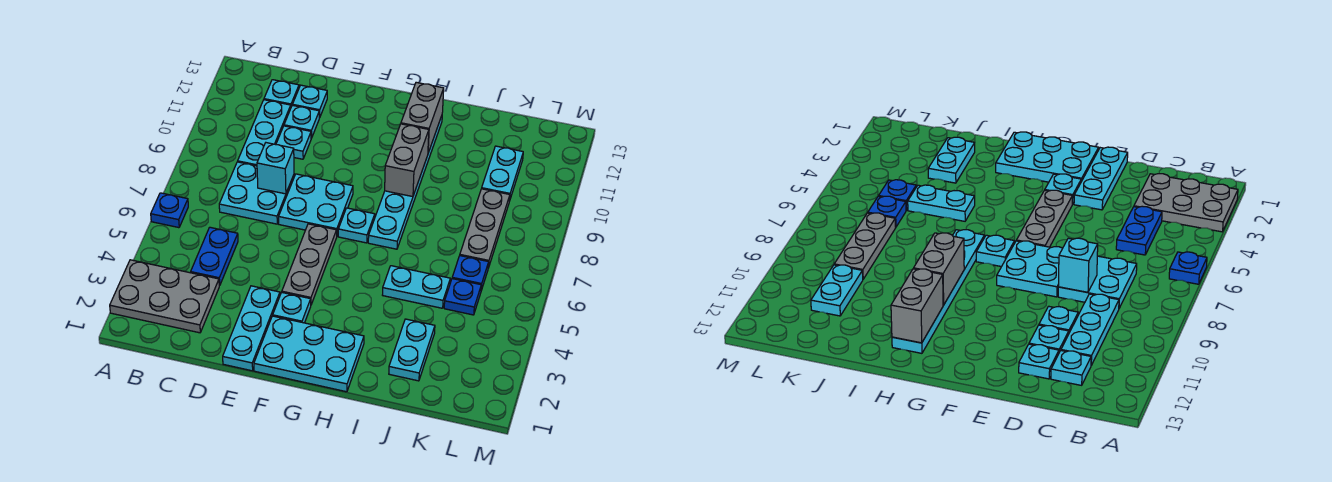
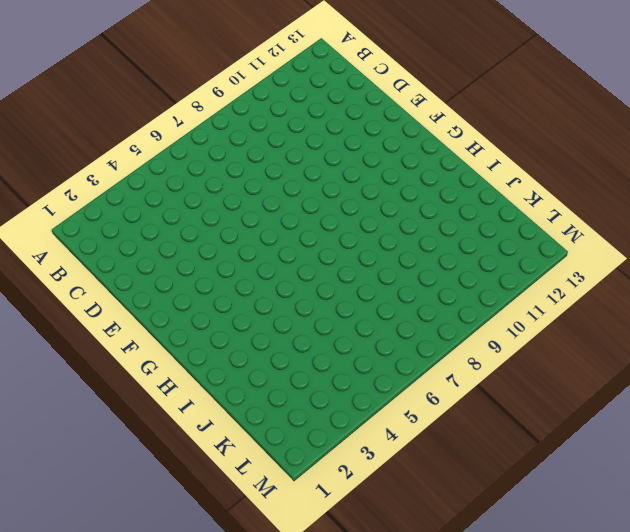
none -> grey 2x3 plate [110,260,220,333]
none -> blue 1x1 plate [151,193,188,228]
none -> blue 1x2 plate [191,227,238,285]

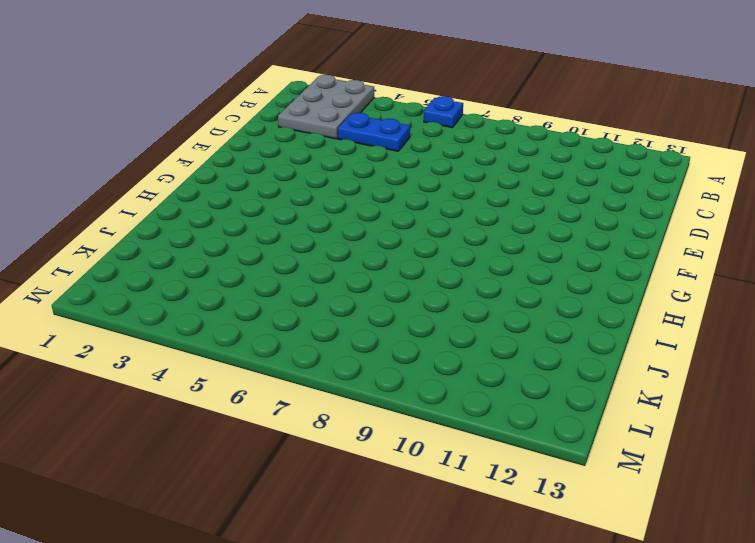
none -> cyan 2x2 plate [219,162,294,224]
none -> cyan 1x3 plate [238,100,291,166]
none -> cyan 1x1 plate [264,80,299,107]

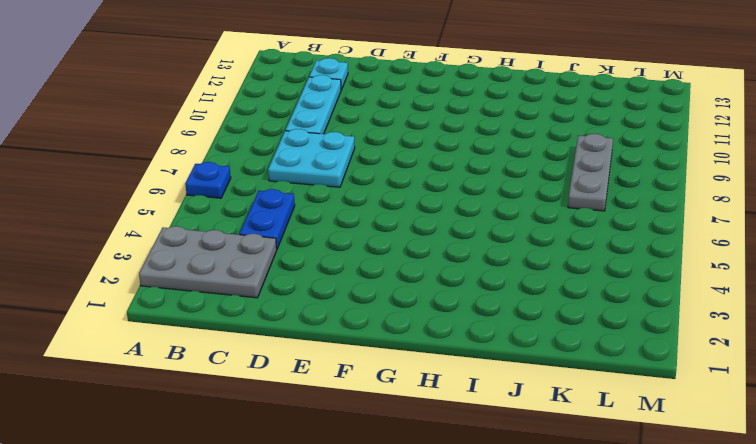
none -> cyan 1x1 plate [276,126,311,159]
none -> cyan 1x1 plate [284,105,319,138]
none -> cyan 1x1 plate [292,85,327,118]

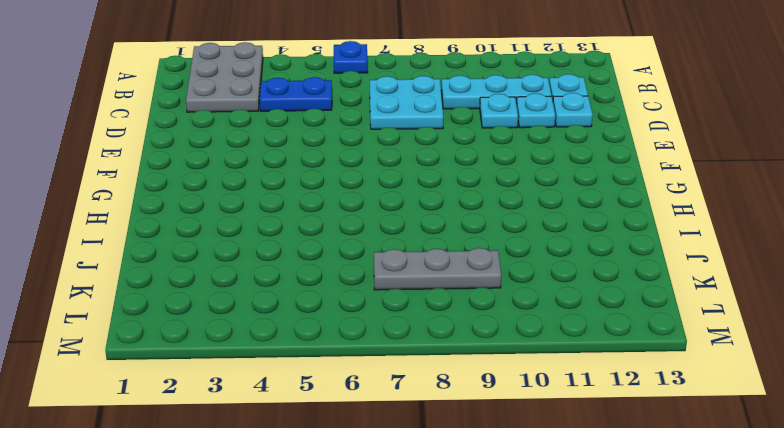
none -> cyan 1x3 plate [223,286,280,371]
none -> cyan 2x2 plate [279,174,353,235]
none -> cyan 2x3 plate [254,316,364,392]

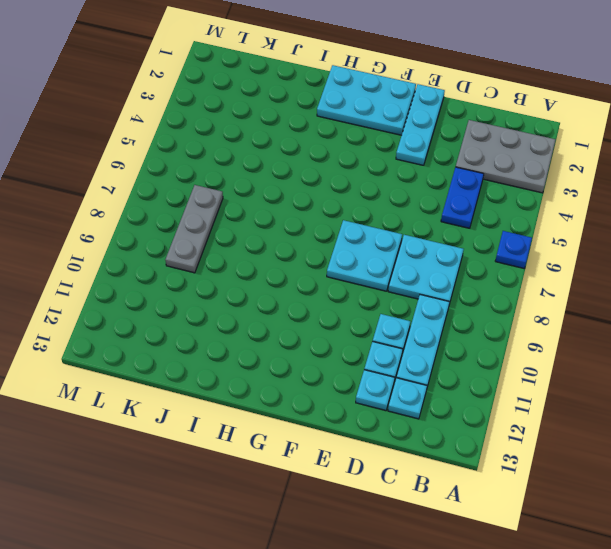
none -> cyan 1x1 plate [273,293,311,323]
none -> grey 1x3 plate [282,224,337,305]
none -> cyan 1x1 plate [338,208,375,243]

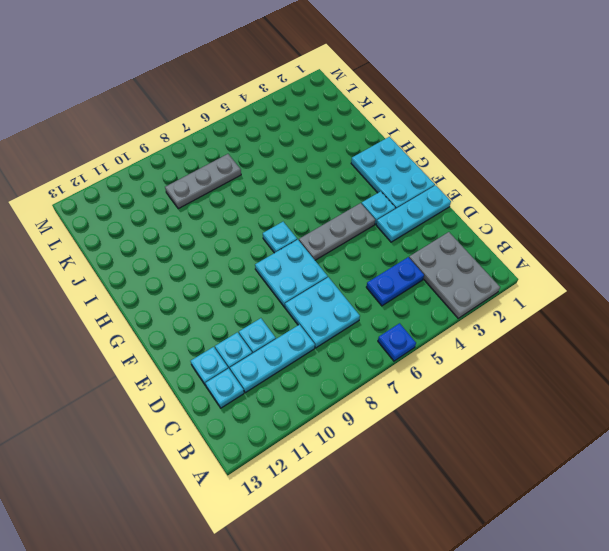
none -> cyan 1x6 plate [368,116,442,249]
none -> cyan 1x2 plate [383,266,450,308]
none -> cyan 1x2 plate [389,319,435,381]

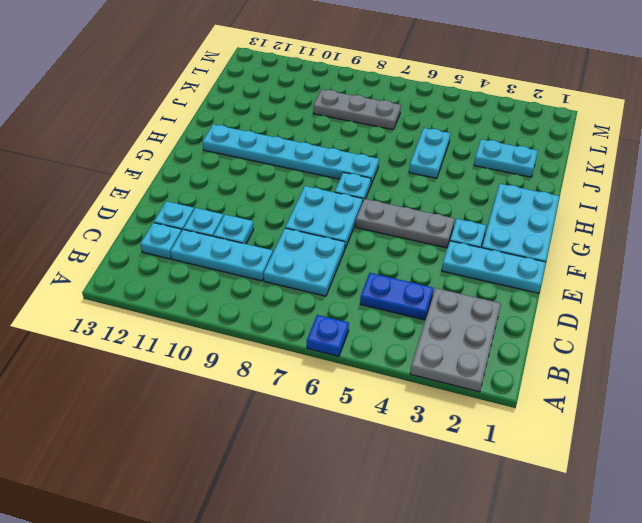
none -> blue 1x1 plate [444,279,481,315]
none -> blue 1x1 plate [452,256,489,290]
none -> cyan 1x2 plate [482,146,523,201]

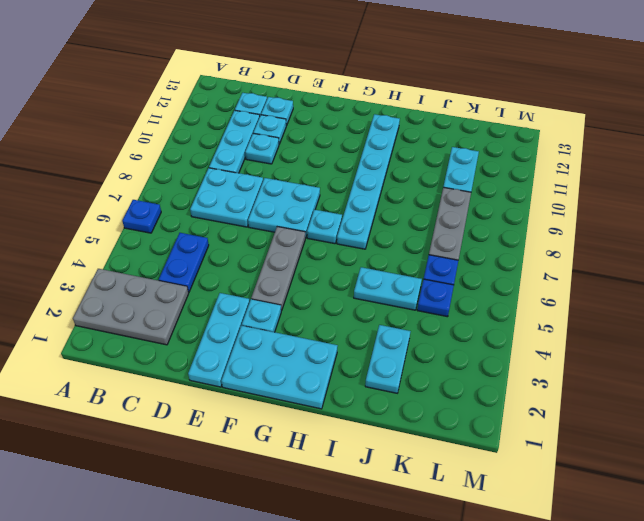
none -> cyan 1x1 brick [257,143,294,194]
none -> grey 1x2 brick [385,124,429,197]
none -> grey 1x2 brick [401,82,444,152]

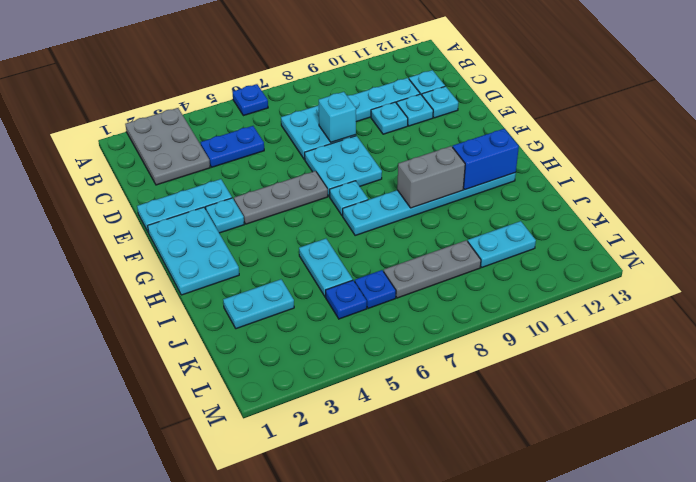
blue 1x2 brick [453,129,519,190] -> grey 1x2 brick [401,82,444,152]

